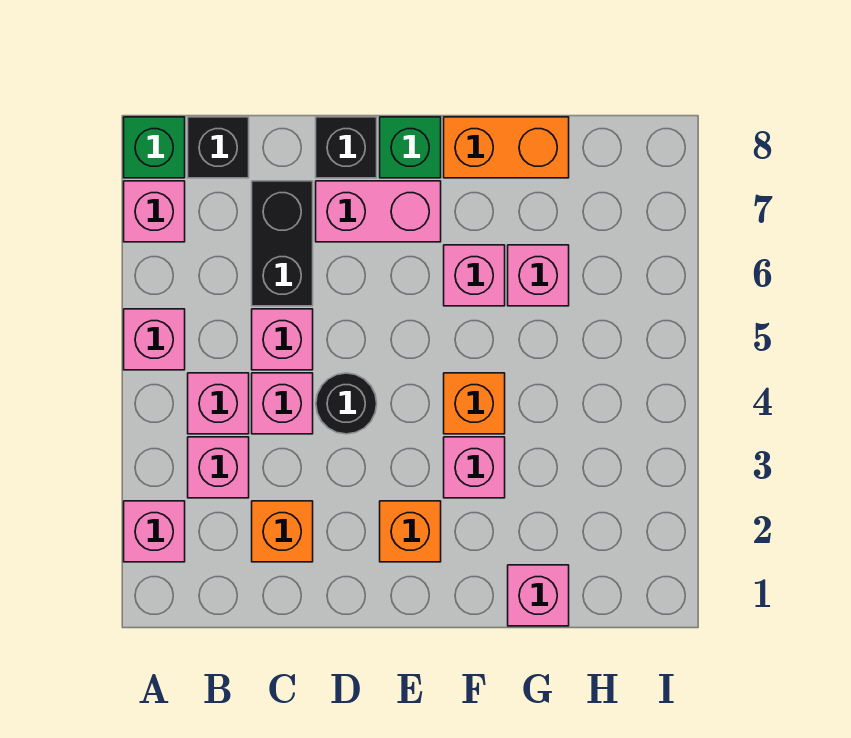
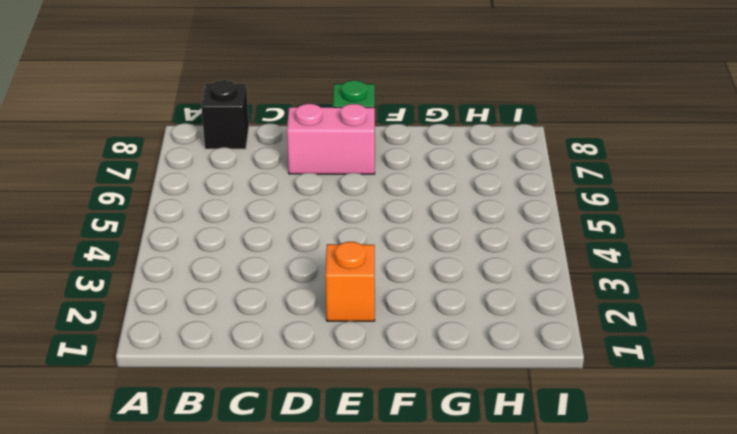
none -> pink 1x1 brick [124,501,185,562]
none -> pink 1x1 brick [124,309,185,370]
none -> pink 1x1 brick [124,181,185,242]

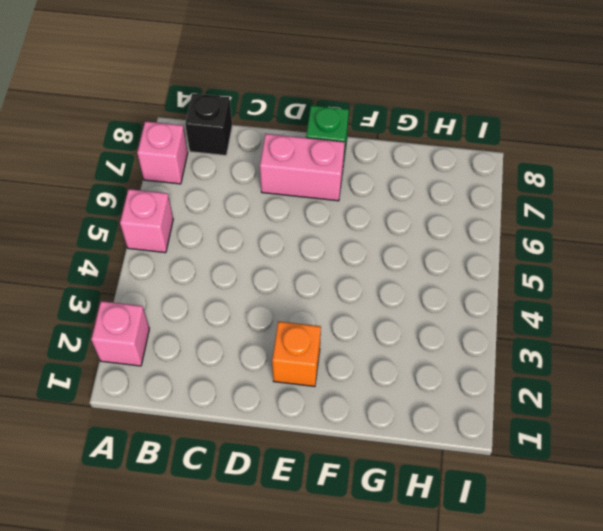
none -> green 1x1 brick [124,117,185,178]
none -> pink 1x1 brick [188,437,249,498]
none -> pink 1x1 brick [188,373,249,434]

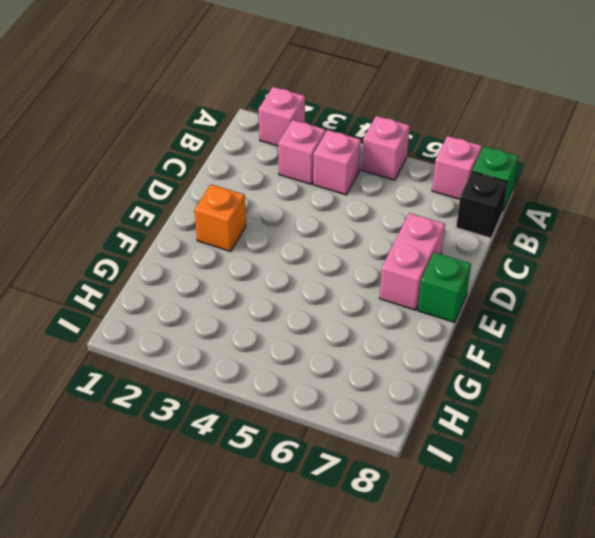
none -> orange 1x1 brick [252,501,313,562]
none -> pink 1x1 brick [252,373,313,434]
none -> pink 1x1 brick [252,309,313,370]

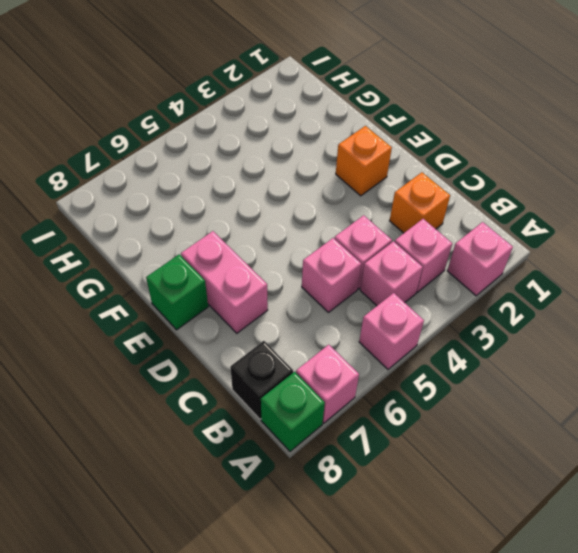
none -> black 1x2 brick [252,181,313,306]
none -> black 1x1 round brick [316,373,377,434]
none -> black 1x1 brick [316,117,377,178]

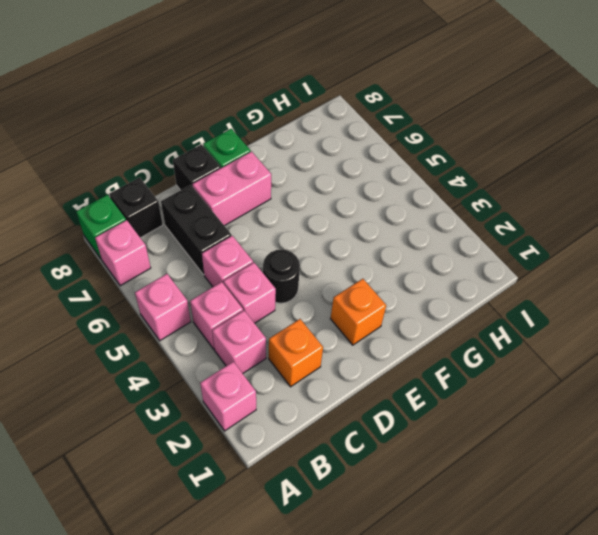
none -> pink 1x1 brick [444,437,505,498]
none -> orange 1x1 brick [444,373,505,434]
none -> pink 1x1 brick [444,245,505,306]

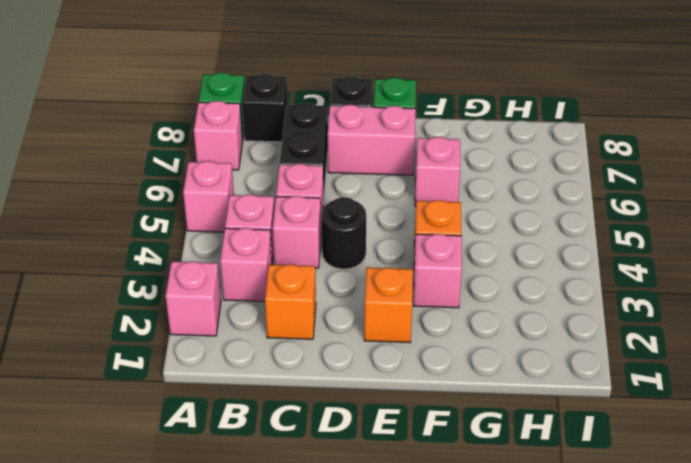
none -> orange 1x2 brick [444,117,569,178]
none -> pink 1x1 brick [508,565,569,626]
none -> pink 1x1 brick [508,245,569,306]

